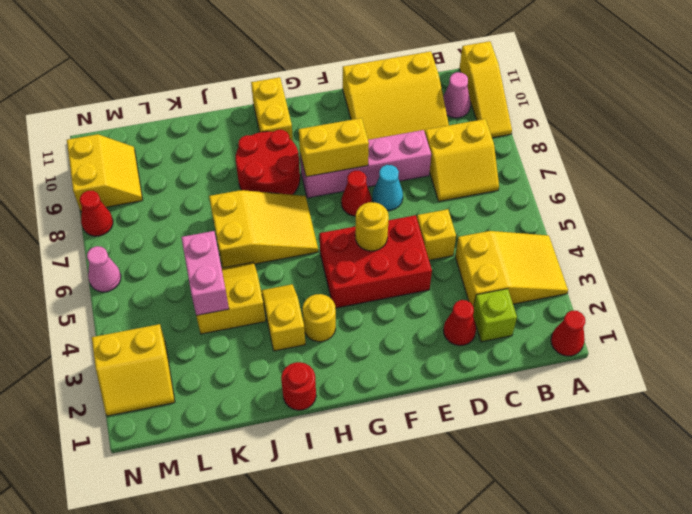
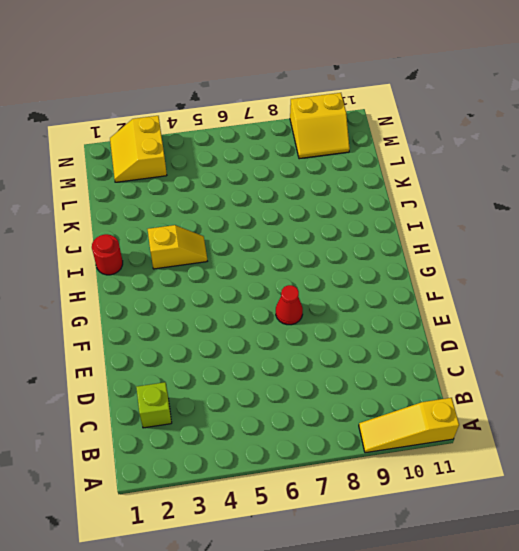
none -> red 1x1 cone [551,311,585,356]
none -> yellow 2x3 slope [455,231,568,307]
none -> yellow 2x2 slope [425,119,499,201]

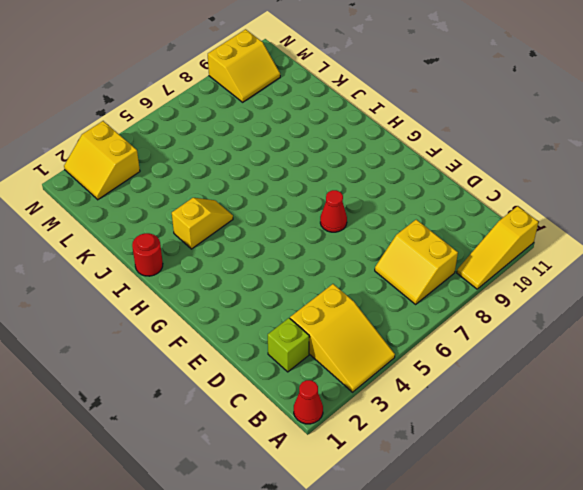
none -> pink 1x1 cone [443,72,471,118]
none -> yellow 3x3 slope [343,51,449,140]
none -> red 1x1 cone [443,300,476,346]

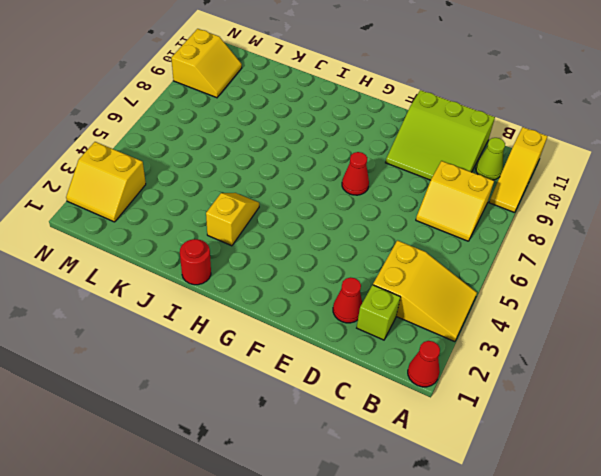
lime 1x1 cone [476,138,505,180] -> pink 1x1 cone [443,72,471,118]
lime 3x3 slope [386,90,495,180] -> yellow 3x3 slope [343,51,449,140]
none -> yellow 1x1 brick [417,209,456,260]
none -> pink 1x4 brick [300,130,431,198]
none -> red 2x3 brick [319,215,432,308]

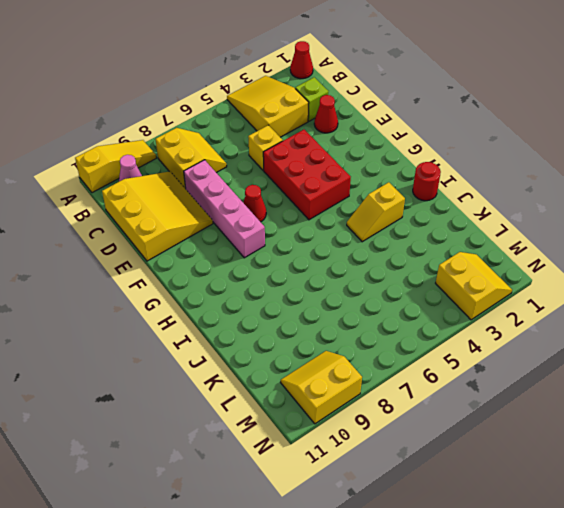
none -> cyan 1x1 cone [373,165,403,210]
none -> yellow 1x1 round brick [303,294,336,342]
none -> yellow 2x3 slope [209,190,318,268]

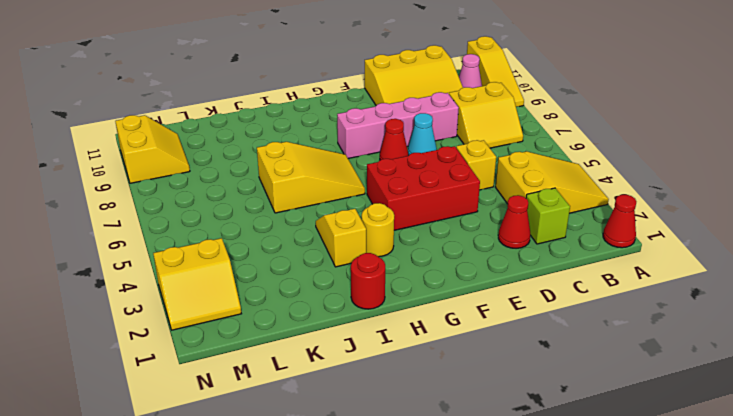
none -> red 2x2 round brick [236,130,300,195]
none -> yellow 1x2 brick [251,77,293,141]
none -> yellow 2x2 slope [196,262,266,334]

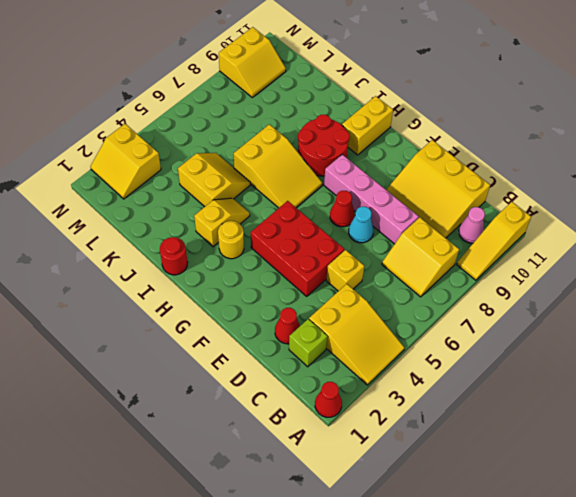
none -> pink 1x1 cone [87,246,121,292]
none -> red 1x1 cone [80,191,113,236]
none -> yellow 1x1 round brick [355,202,389,251]

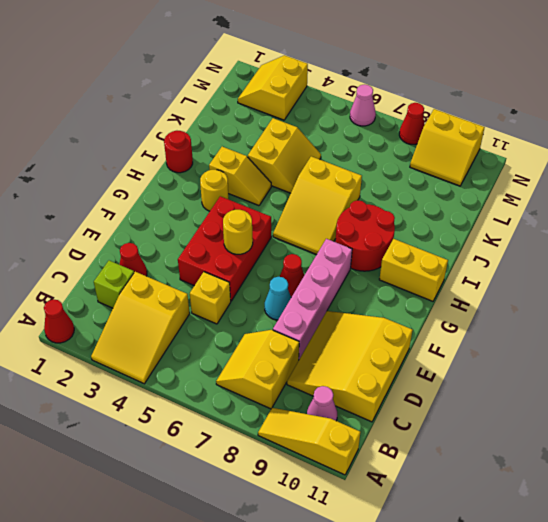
none -> yellow 1x2 brick [299,118,369,177]
none -> pink 1x2 brick [181,231,229,316]

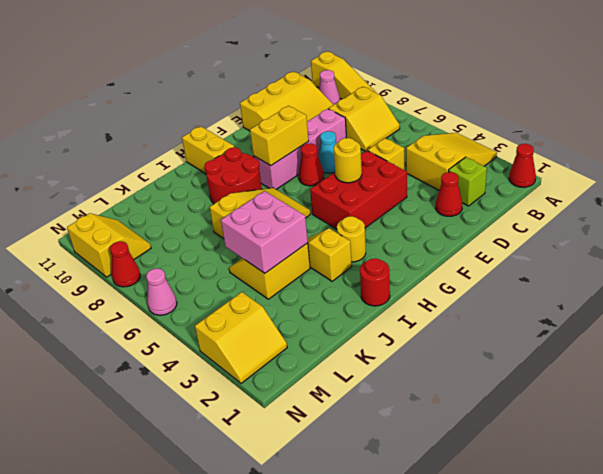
pink 2x2 brick [221,191,308,273] -> pink 1x2 brick [181,231,229,316]

